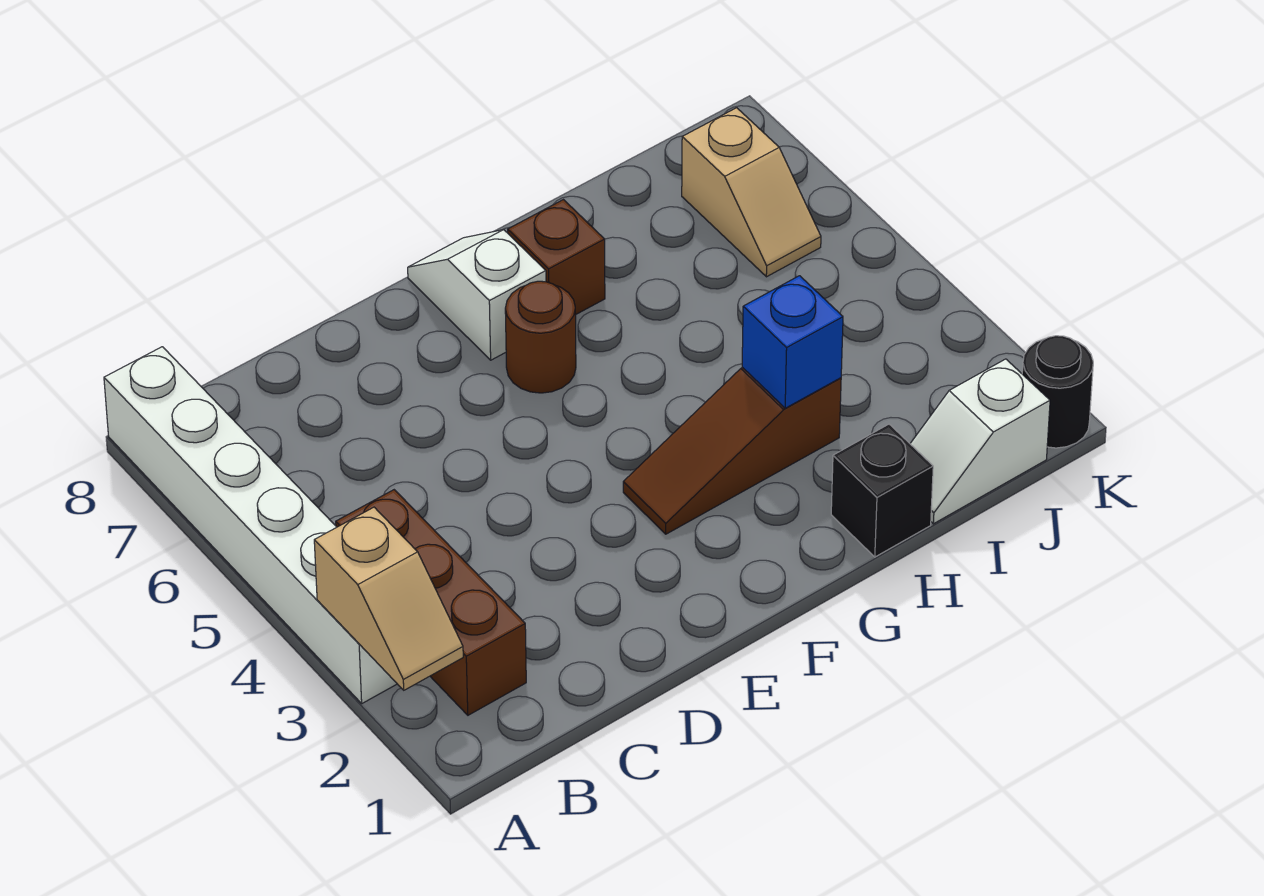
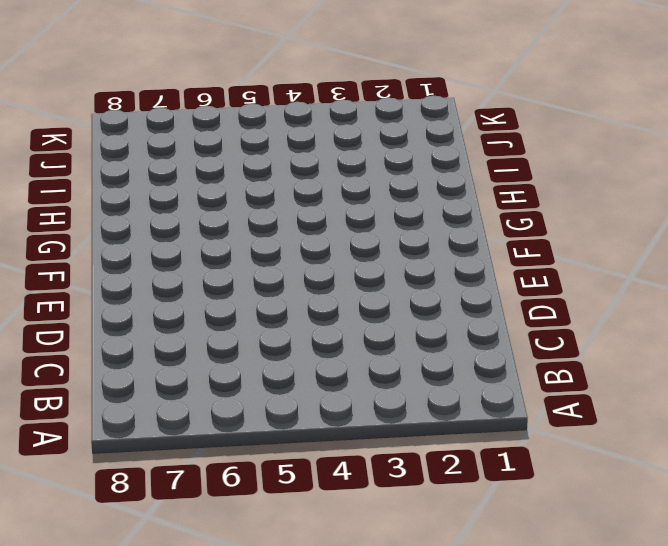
none -> white 1x6 brick [104,347,397,703]
none -> brown 1x3 brick [336,490,526,715]
none -> brown 1x3 slope [623,367,841,534]

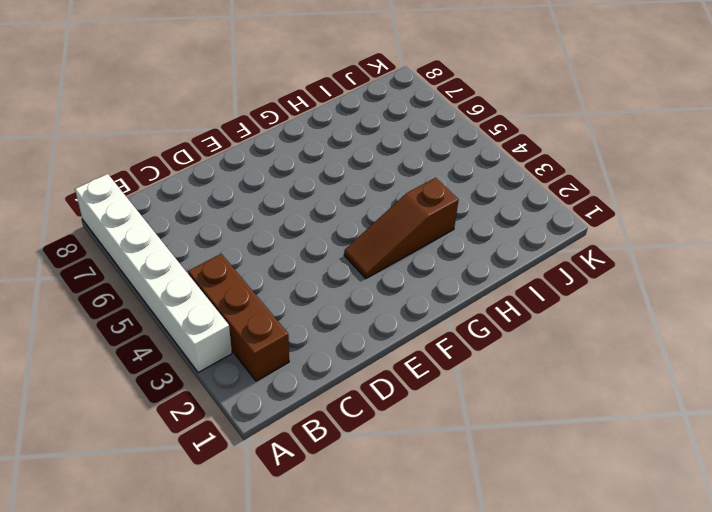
none -> brown 1x1 round brick [505,281,576,393]
none -> white 1x2 slope [408,230,546,360]
none -> brown 1x1 brick [508,200,605,315]

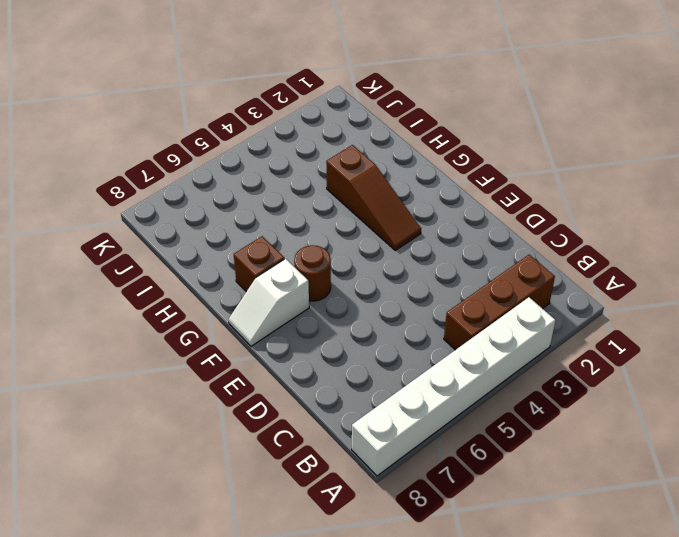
none -> black 1x1 brick [831,424,933,557]
none -> white 1x2 slope [910,359,1050,524]
none -> tan 1x2 slope [682,108,821,277]

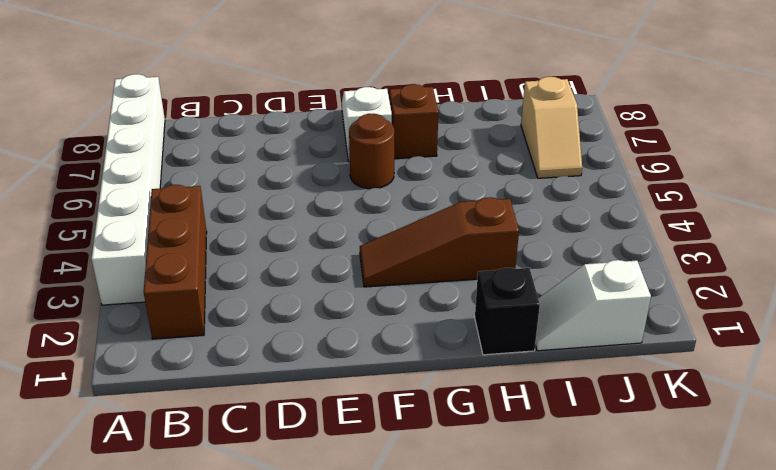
none -> black 1x1 round brick [1022,336,1093,448]
none -> tan 1x2 slope [314,507,463,690]
none -> blue 1x1 brick [742,276,843,408]

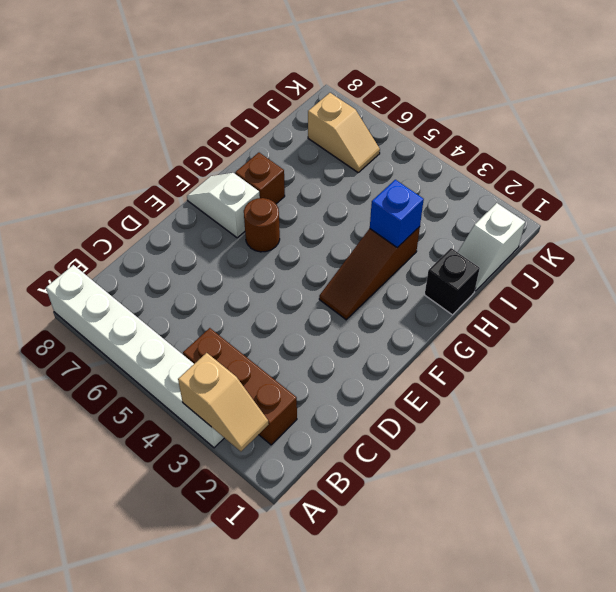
none -> black 1x1 round brick [1022,336,1093,448]

